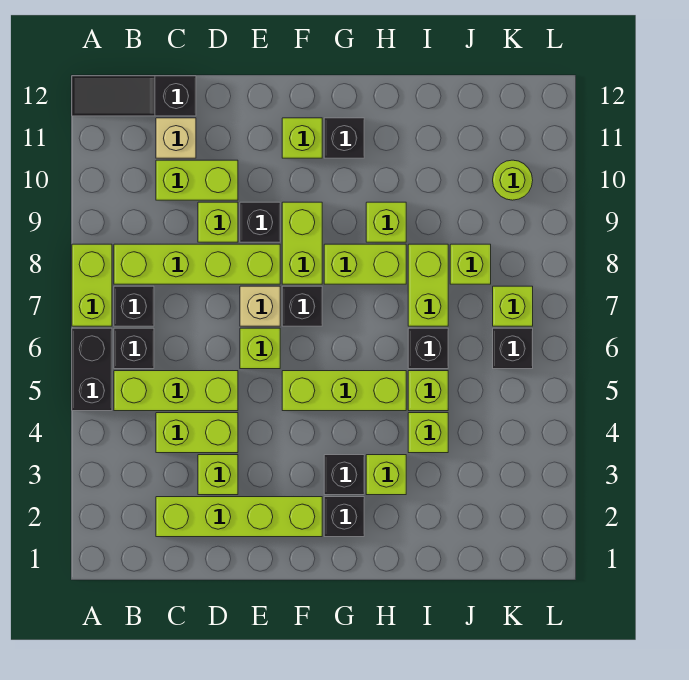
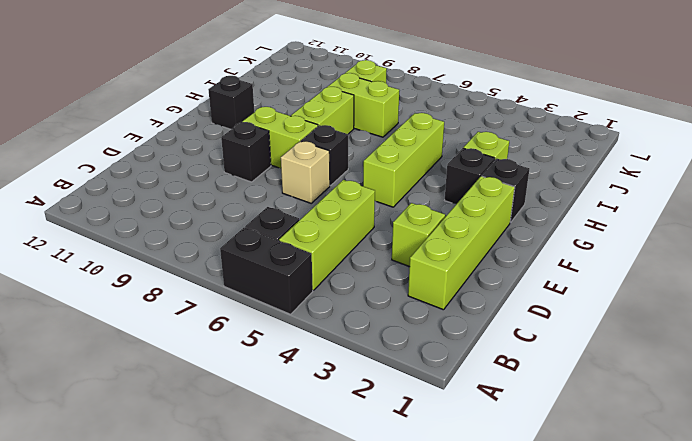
none -> lime 1x2 brick [72,244,112,326]
none -> black 1x3 slope [72,76,196,116]
none -> black 1x1 brick [114,286,154,326]
none -> lime 1x4 brick [114,244,280,284]

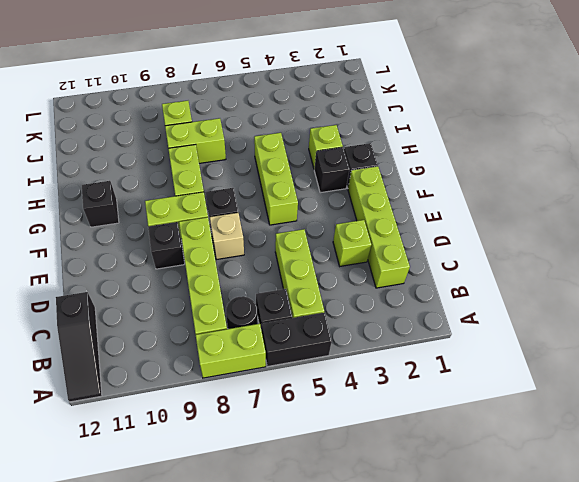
black 1x1 round brick [226,296,257,329] -> black 1x1 brick [114,286,154,326]
none -> lime 1x2 brick [156,413,238,453]
none -> lime 1x2 brick [156,160,238,200]
none -> tan 1x1 brick [156,118,196,158]
none -> lime 1x1 brick [198,202,238,242]

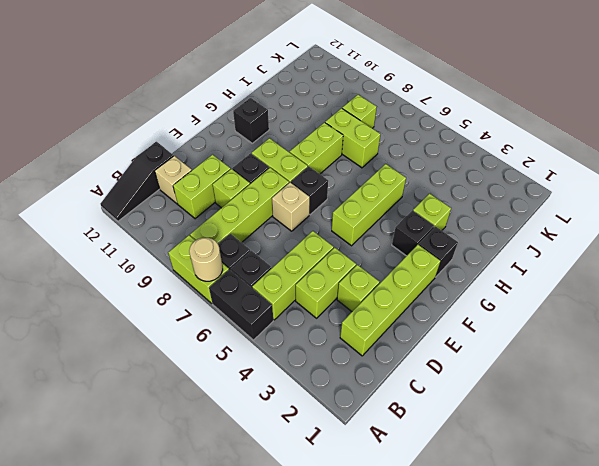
tan 1x1 round brick [189,238,223,281] -> none
none -> lime 1x1 brick [240,328,280,369]
none -> lime 1x1 brick [282,118,322,158]
none -> lime 1x1 brick [366,202,406,242]
none -> lime 1x1 brick [408,413,448,453]

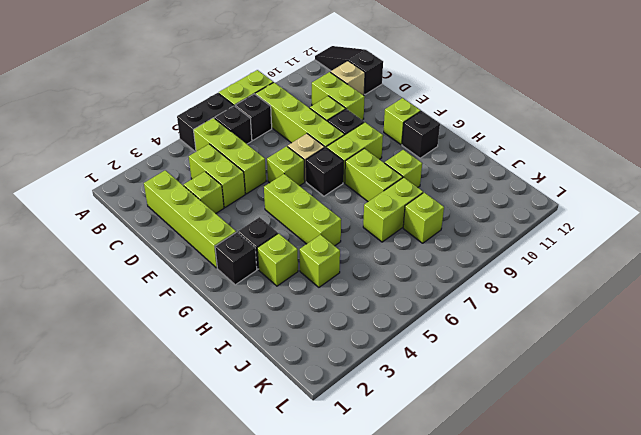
none -> lime 1x1 brick [408,371,448,411]
none -> black 1x1 brick [408,328,448,369]
none -> black 1x1 brick [493,328,533,369]
none -> lime 1x1 brick [493,286,533,326]

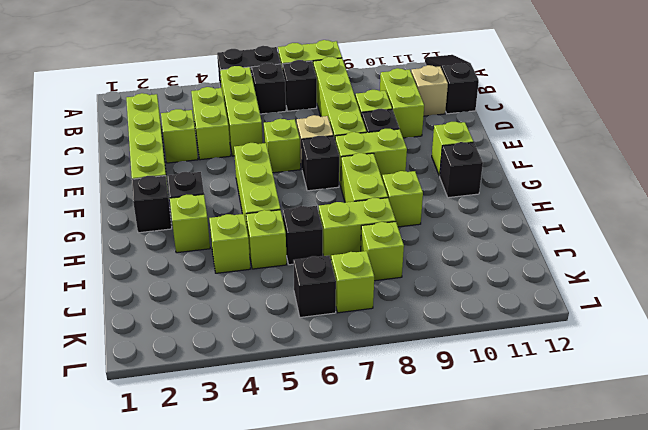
none -> lime 1x1 round brick [493,160,533,200]

